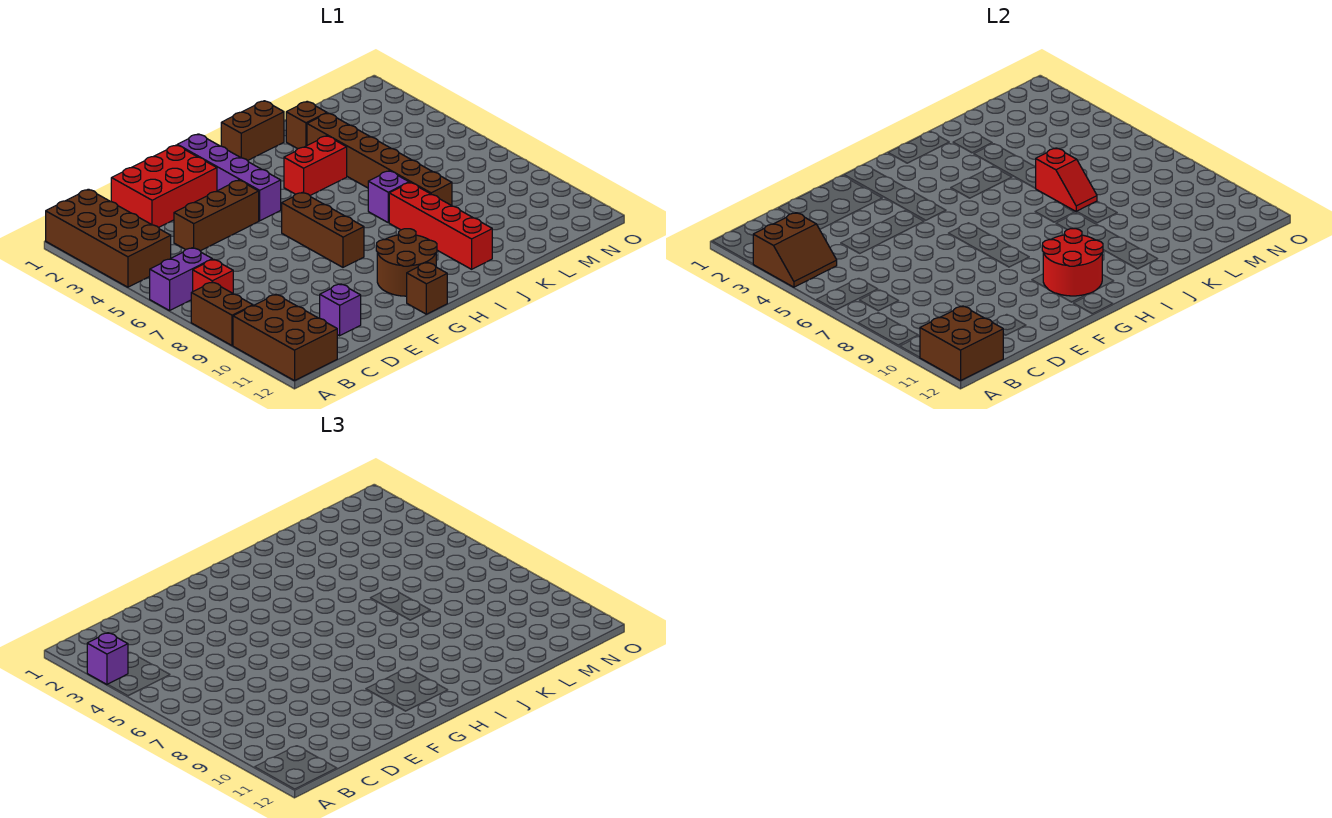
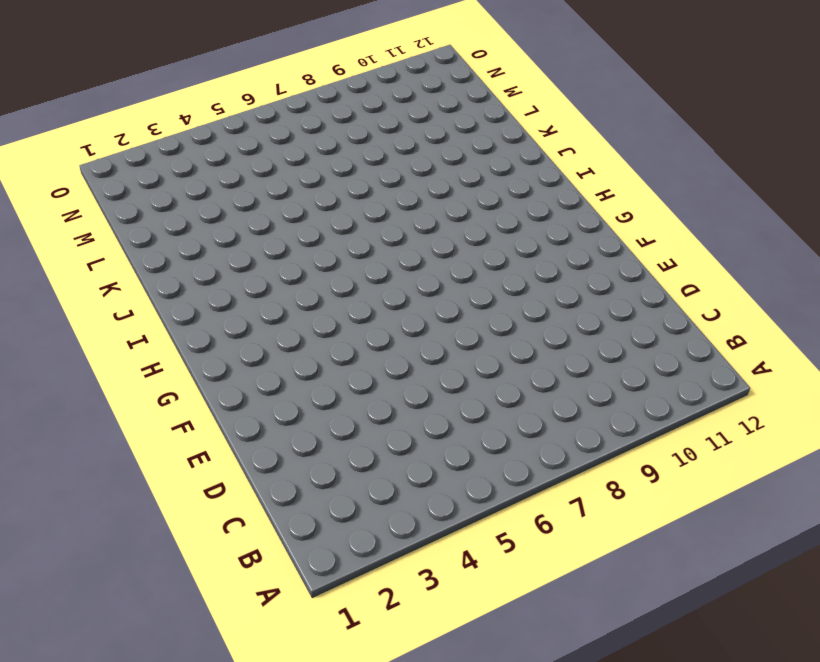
none -> brown 2x4 brick [46,189,171,287]
none -> purple 1x2 brick [150,248,212,311]
none -> brown 1x2 brick [191,282,253,346]

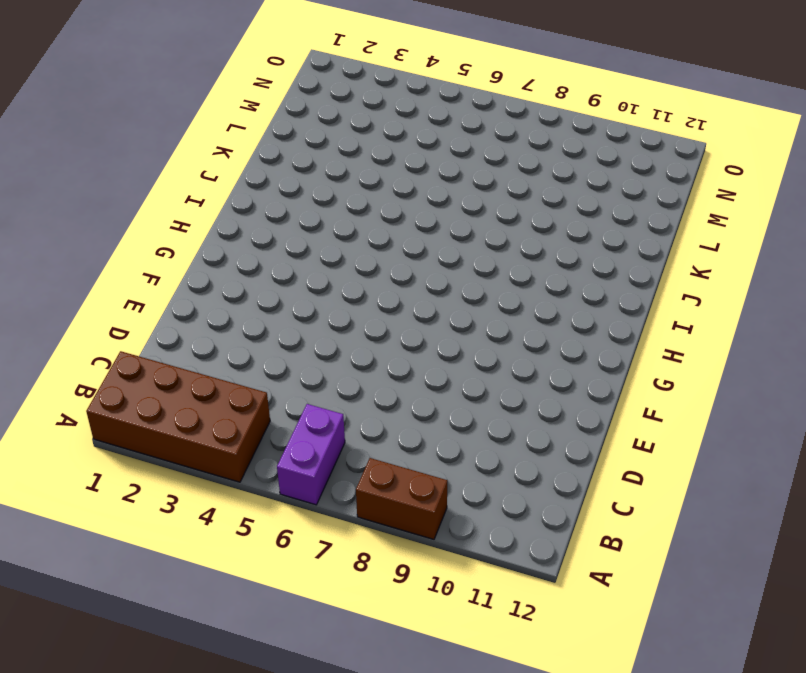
none -> brown 2x3 brick [233,294,337,381]
none -> red 1x1 brick [193,259,233,293]
none -> red 2x3 brick [111,145,217,228]

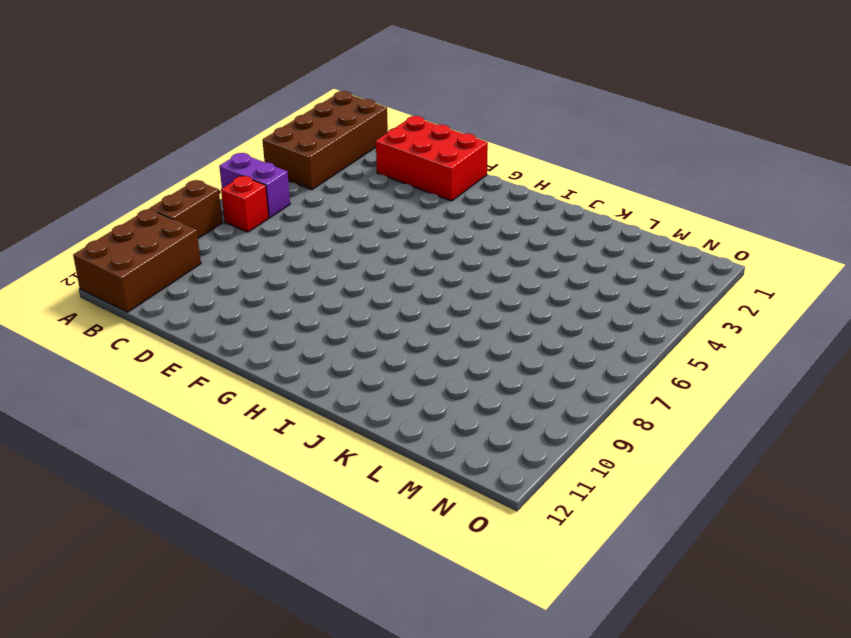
none -> brown 1x3 brick [174,180,259,251]
none -> purple 1x1 brick [320,284,361,336]
none -> purple 1x4 brick [177,134,281,221]

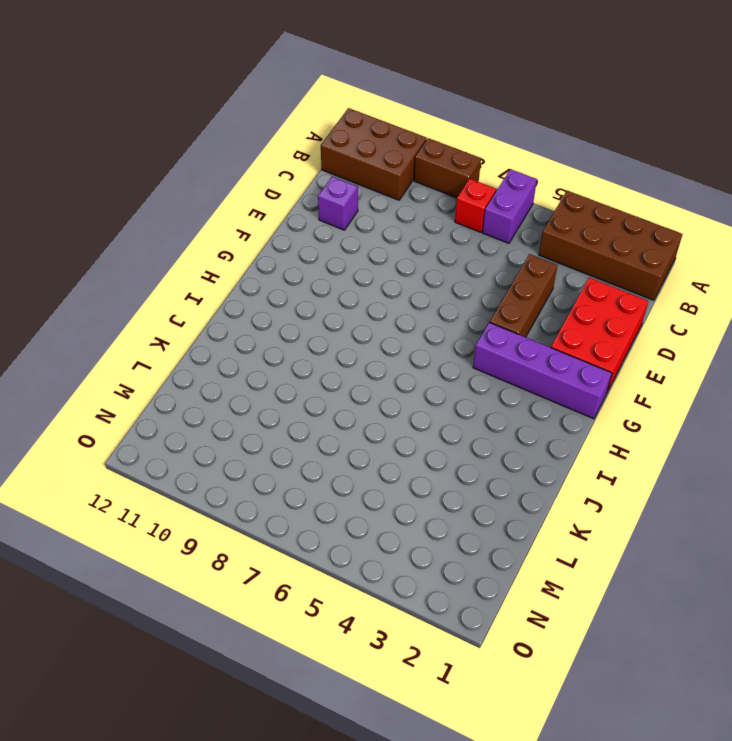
none -> brown 1x3 brick [282,192,364,267]
none -> brown 2x2 round brick [376,229,437,296]
none -> brown 1x1 brick [407,262,447,314]

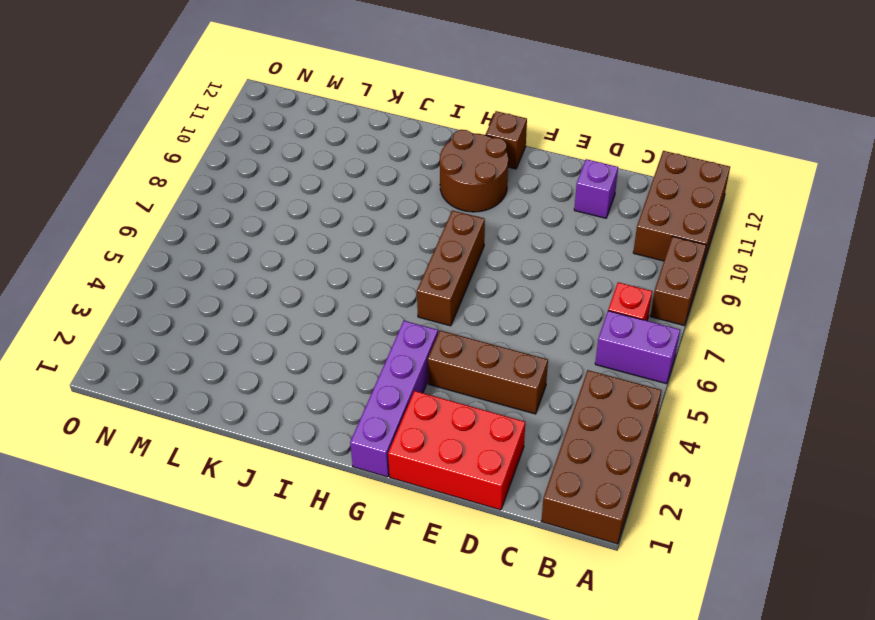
none -> brown 1x2 brick [221,101,284,161]
none -> red 1x2 brick [284,136,347,195]
none -> purple 1x1 brick [368,171,409,223]

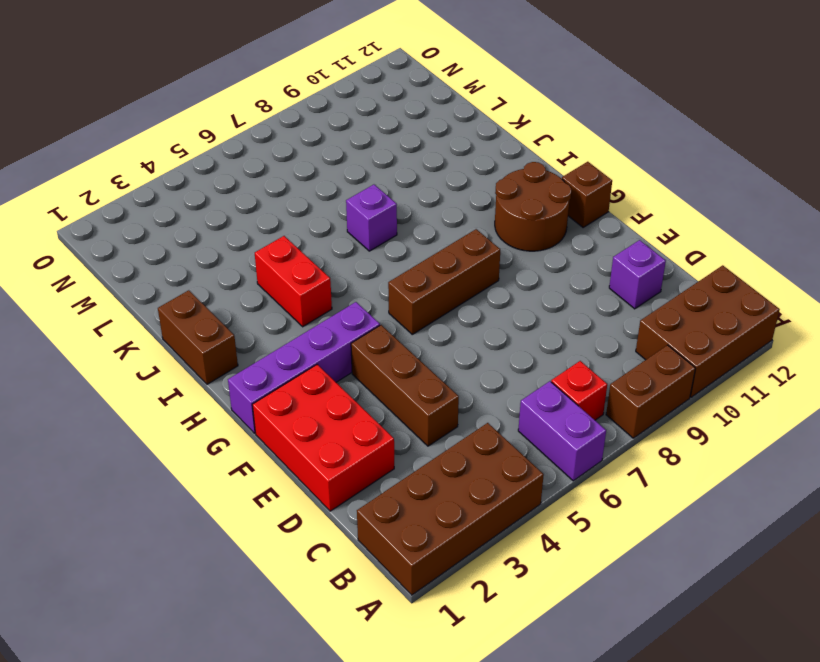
none -> red 1x4 brick [389,183,492,269]
none -> brown 1x1 brick [286,101,327,149]
none -> brown 1x6 brick [307,113,452,206]

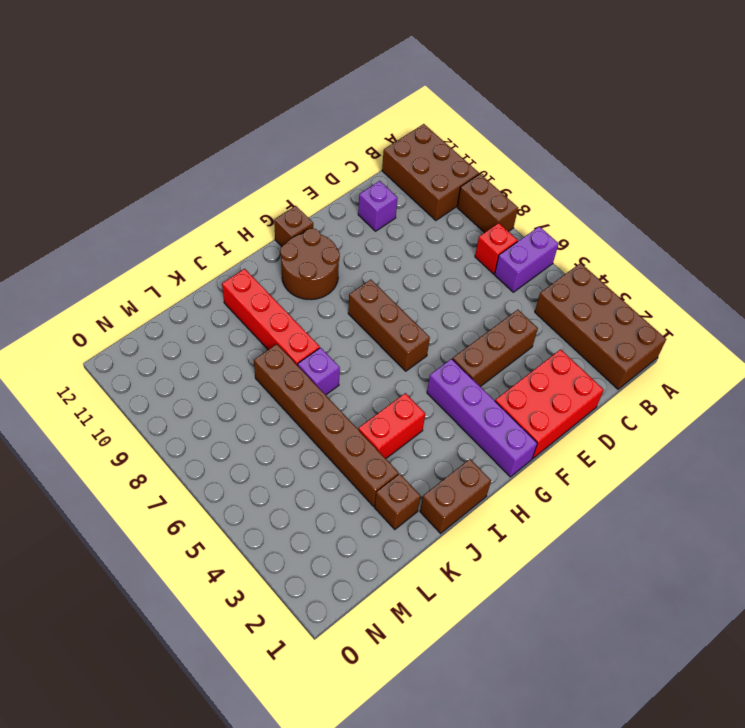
none -> brown 2x2 slope [753,213,837,287]
none -> brown 2x2 brick [920,306,1003,381]
none -> red 2x2 round brick [1042,229,1103,296]

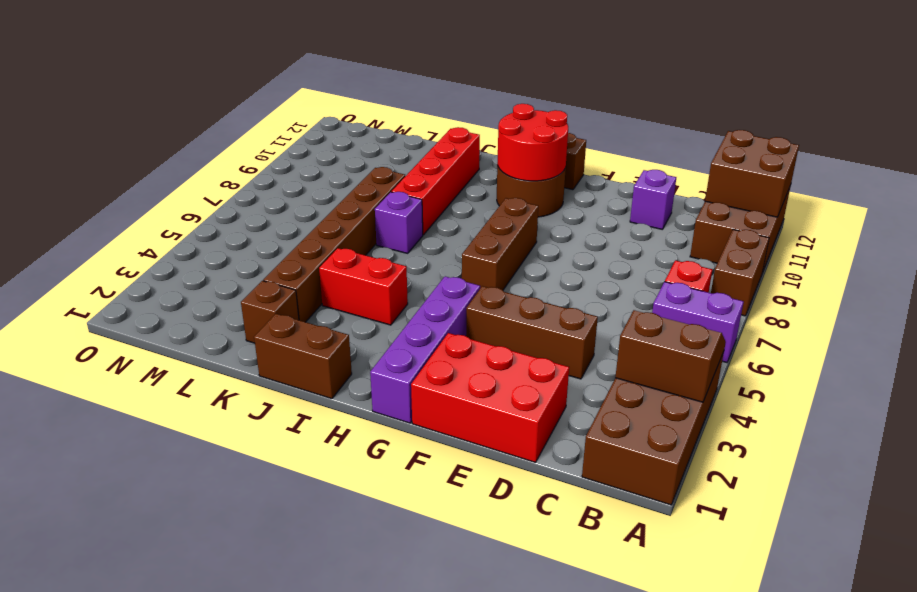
none -> red 1x2 slope [1035,148,1097,212]
none -> purple 1x1 brick [87,633,128,684]

